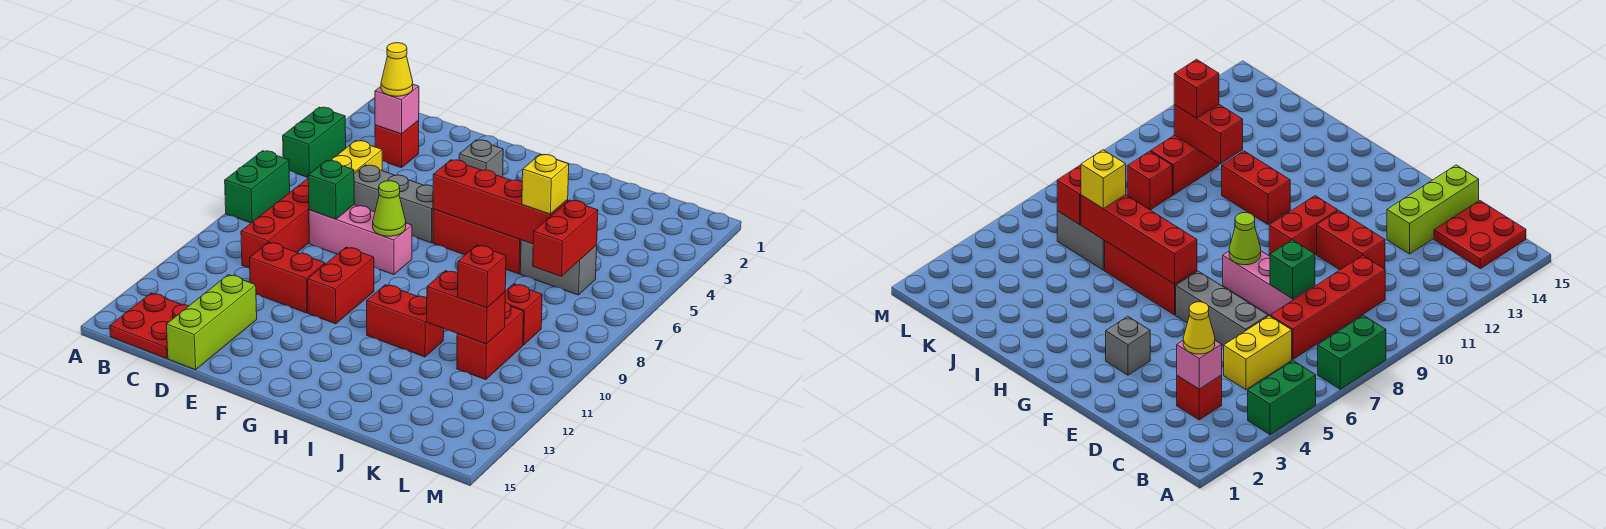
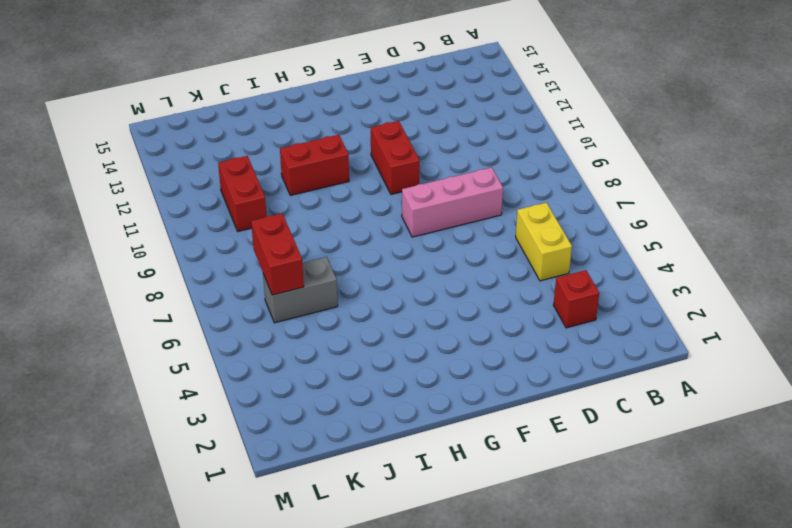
none -> green 1x2 brick [283,107,346,177]
none -> green 1x2 brick [225,151,290,223]
none -> red 2x2 plate [110,293,188,358]

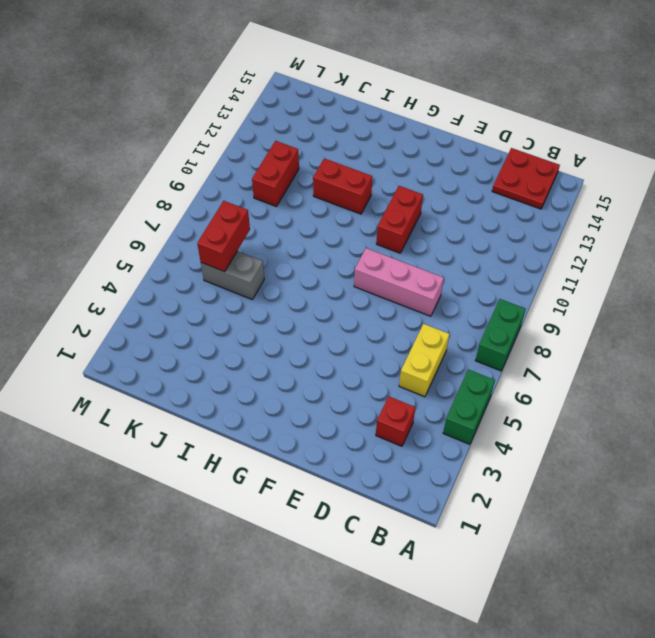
none -> red 1x4 brick [241,179,309,268]
none -> grey 1x3 brick [354,165,433,243]
none -> red 1x2 brick [250,242,325,313]

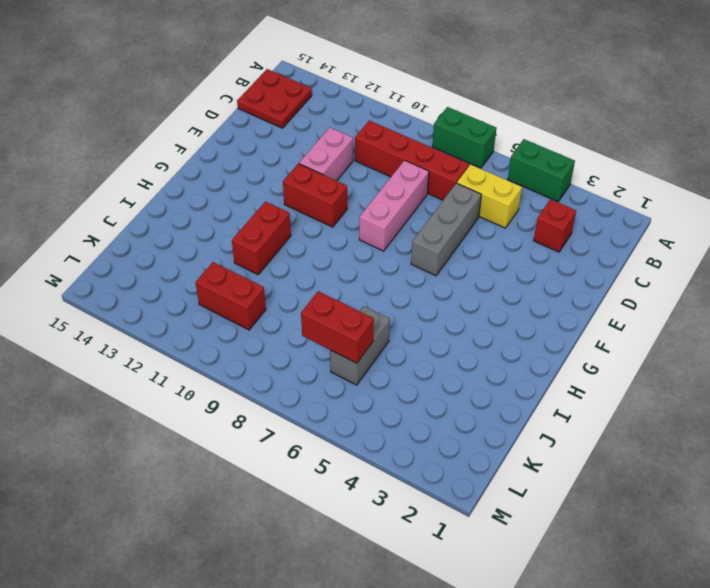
pink 1x2 brick [299,127,353,181] -> red 1x2 brick [250,242,325,313]
none -> lime 1x3 brick [166,275,257,370]
none -> grey 1x1 brick [459,140,503,177]
none -> red 1x3 brick [433,209,521,274]

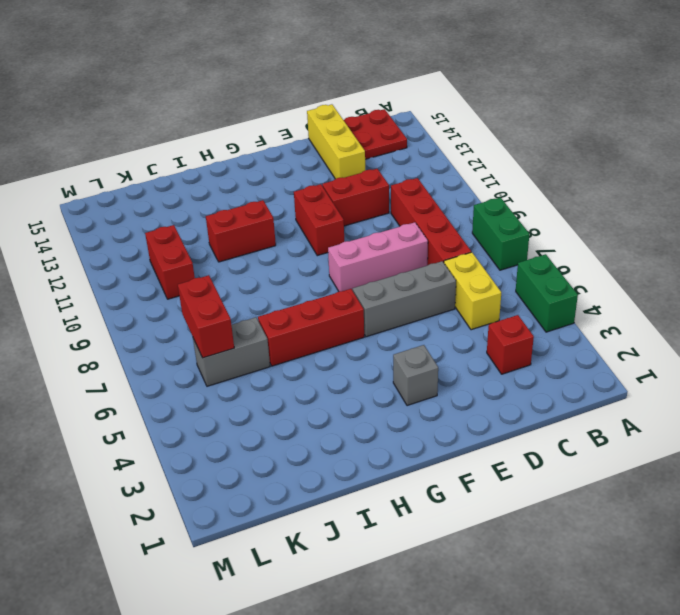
yellow 1x3 brick [307,104,365,179] -> lime 1x3 brick [166,275,257,370]
none -> red 1x1 brick [505,284,542,345]
none -> pink 1x1 brick [375,84,419,134]
none -> green 1x1 brick [308,161,354,219]

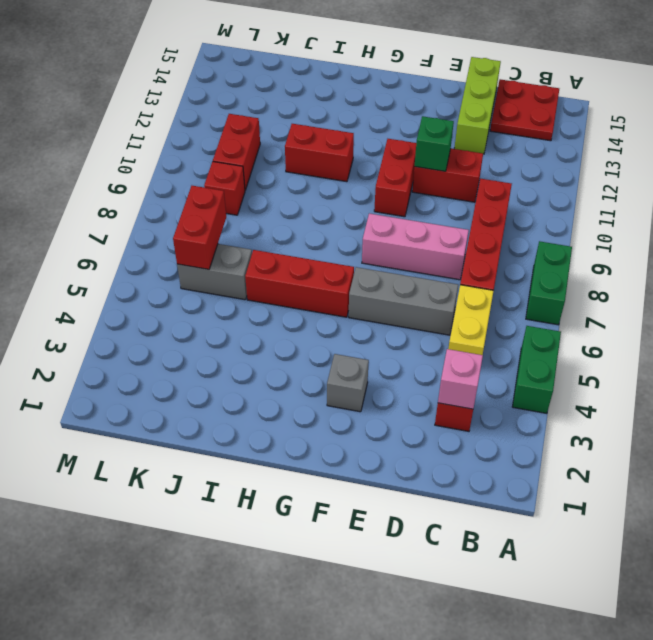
green 1x1 brick [414,116,454,171] -> green 1x1 brick moved to [308,161,354,219]
none -> lime 1x1 cone [373,181,406,236]
none -> red 1x4 brick [433,160,568,244]
none -> red 1x2 brick [427,271,505,344]

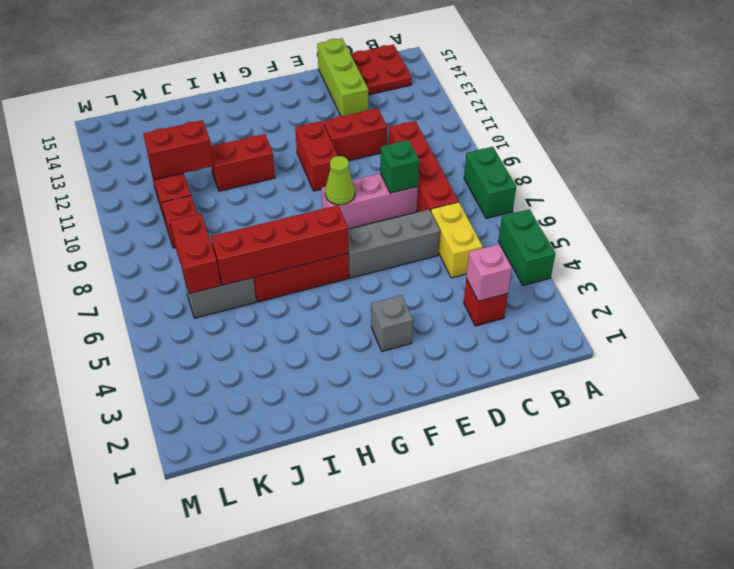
none -> yellow 1x1 cone [381,43,413,96]
none -> yellow 1x1 brick [522,154,569,214]
none -> red 1x1 brick [458,245,506,308]

